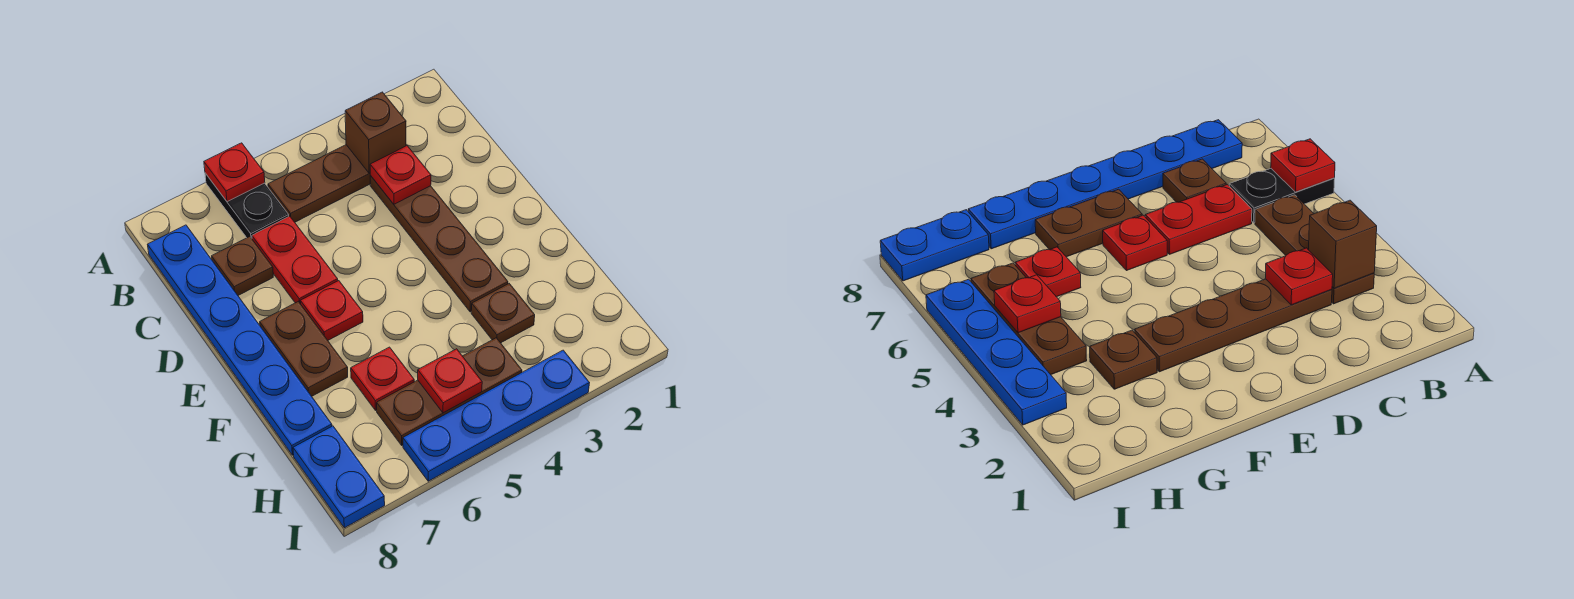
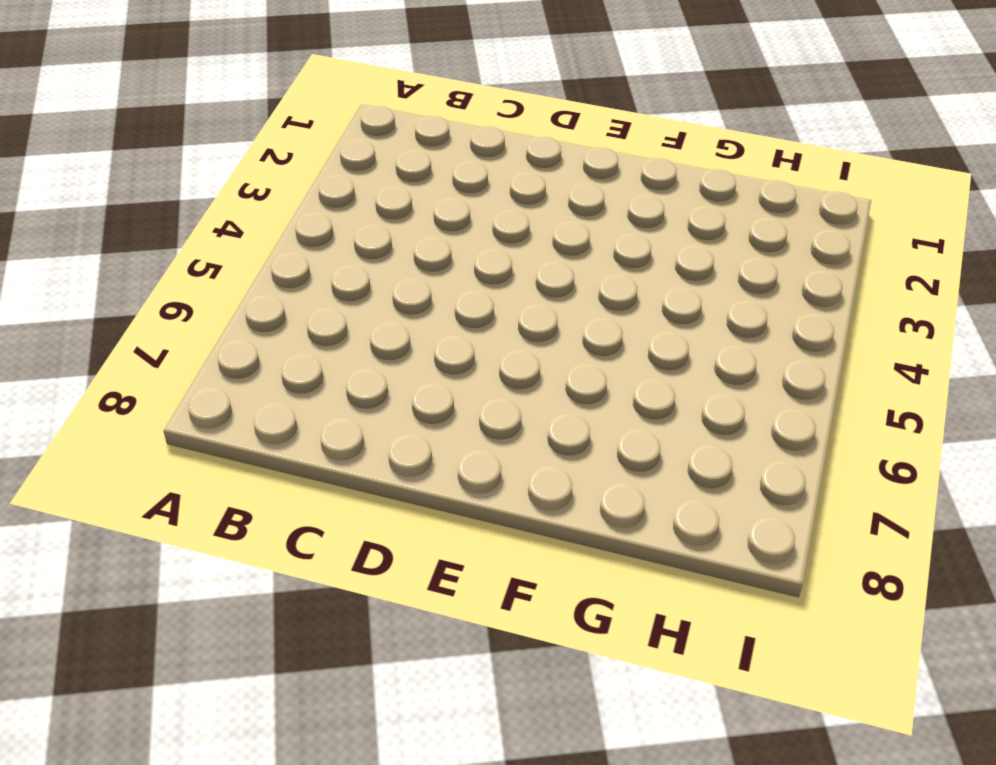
none -> black 1x2 plate [205,173,289,238]
none -> brown 1x3 plate [268,145,370,222]
none -> blue 1x6 plate [148,225,332,455]

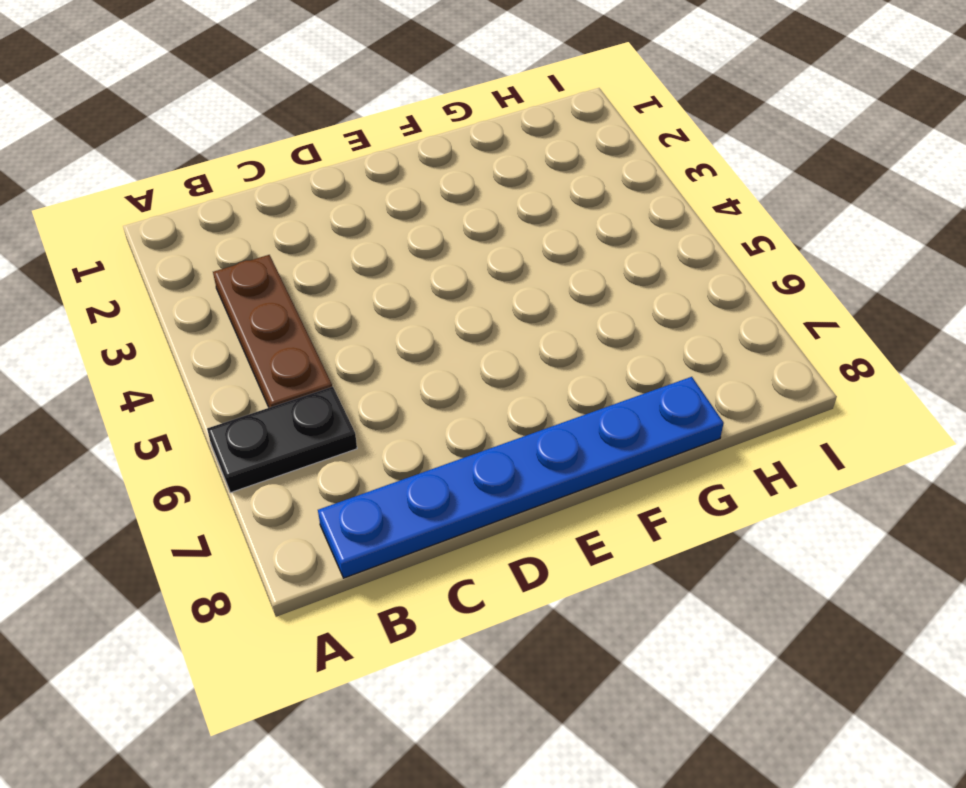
none -> brown 1x4 plate [370,176,508,312]
none -> red 1x2 plate [252,216,338,304]
none -> brown 1x1 plate [212,237,273,295]

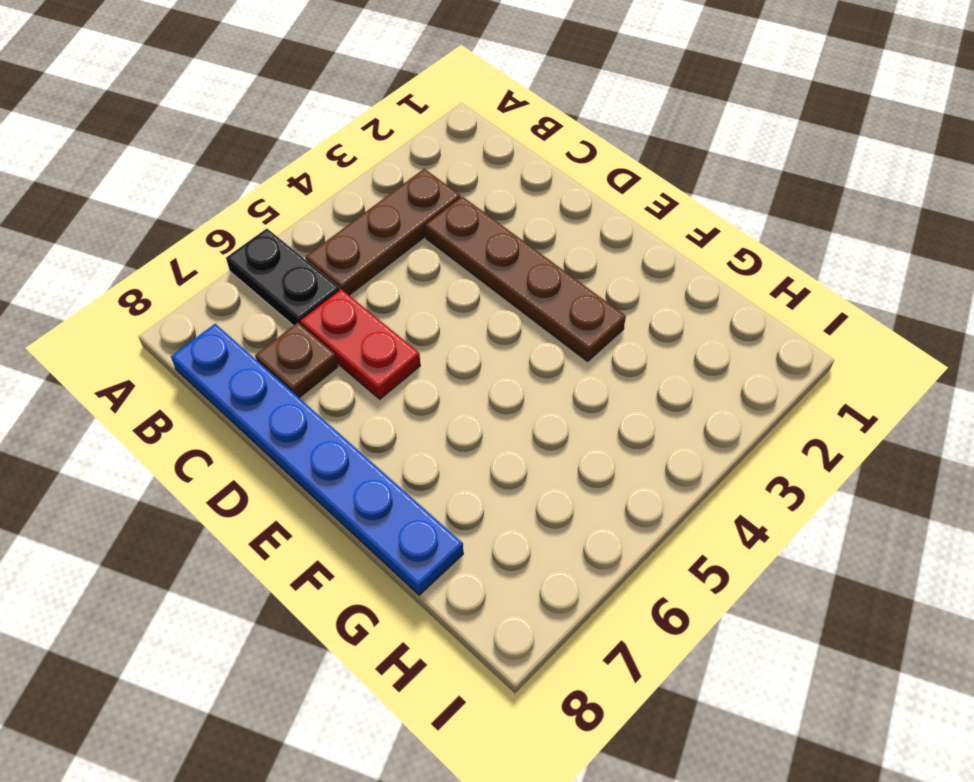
none -> red 1x1 plate [300,281,363,340]
none -> brown 1x2 plate [260,302,348,396]
none -> brown 1x1 plate [471,284,535,343]

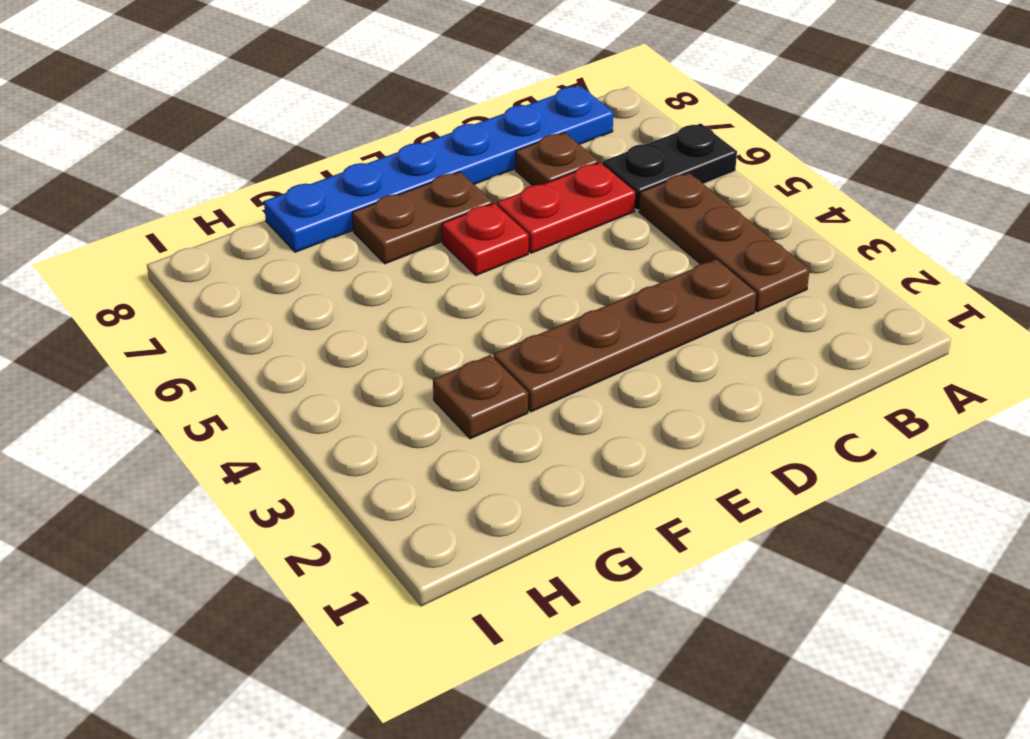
none -> red 1x1 plate [351,347,414,410]
none -> brown 1x3 plate [377,338,522,445]
none -> blue 1x2 plate [293,426,385,528]

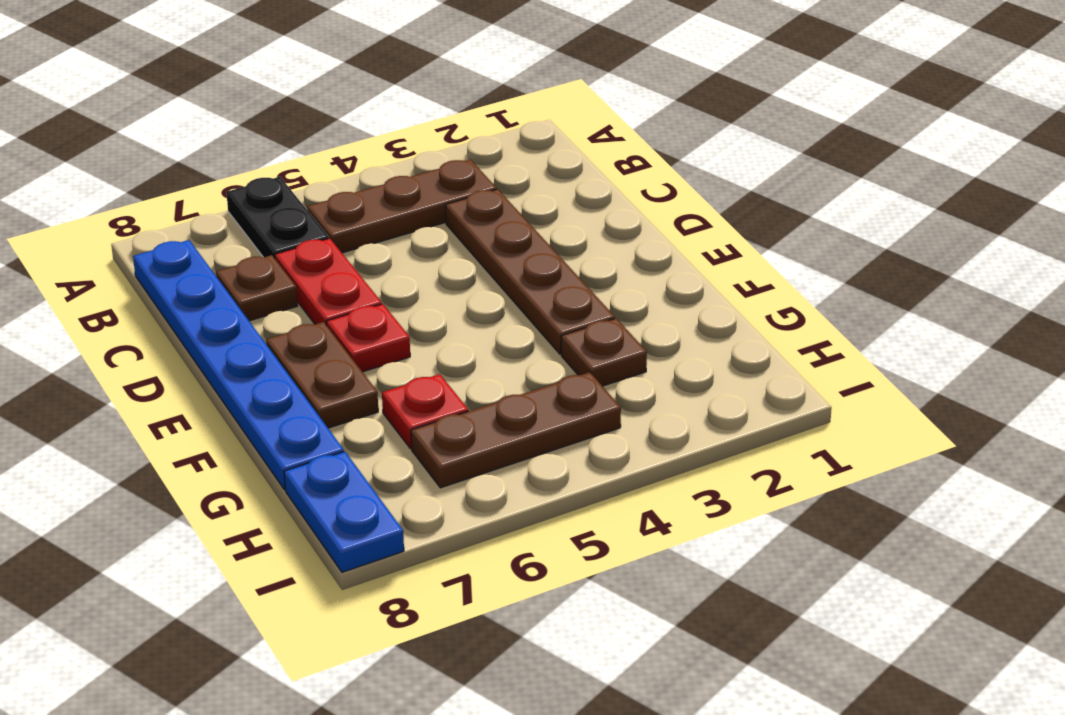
none -> blue 1x4 plate [403,350,589,481]
none -> red 1x1 plate [204,143,265,202]
none -> brown 1x1 brick [345,92,406,173]

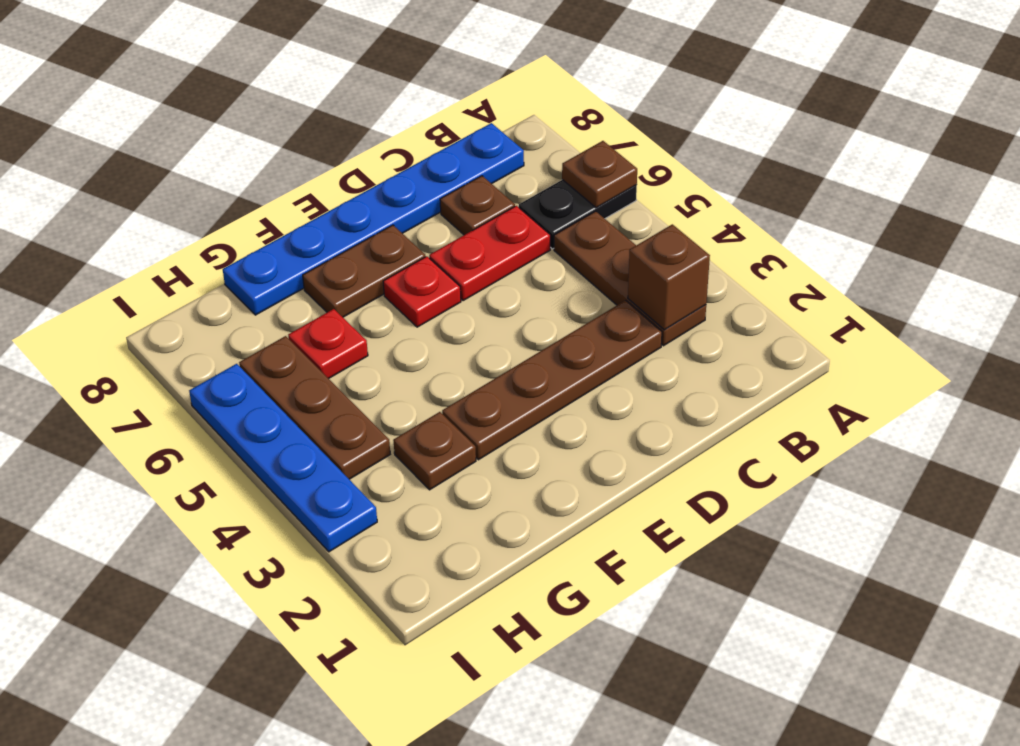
brown 1x1 plate [562,141,637,208] -> red 1x1 plate [204,143,265,202]
none -> blue 1x2 plate [293,426,385,528]
none -> red 1x1 plate [370,146,431,204]
none -> red 1x1 plate [418,349,482,413]

